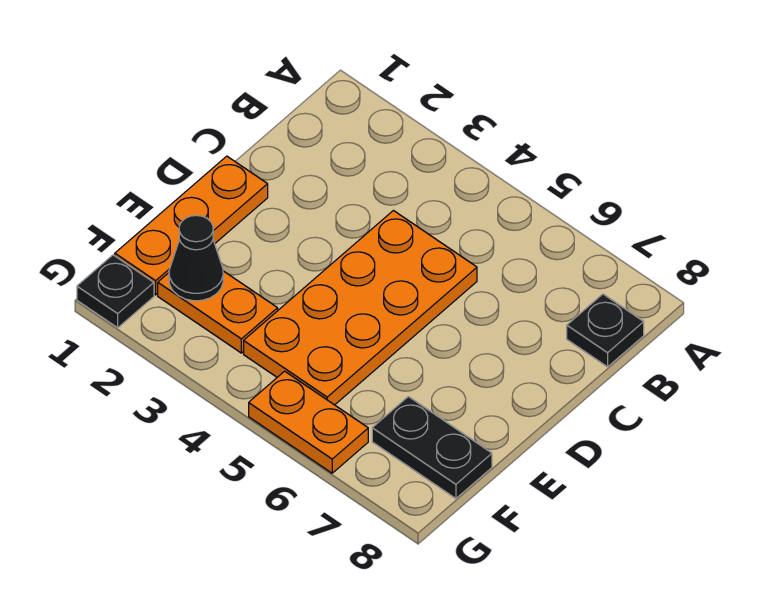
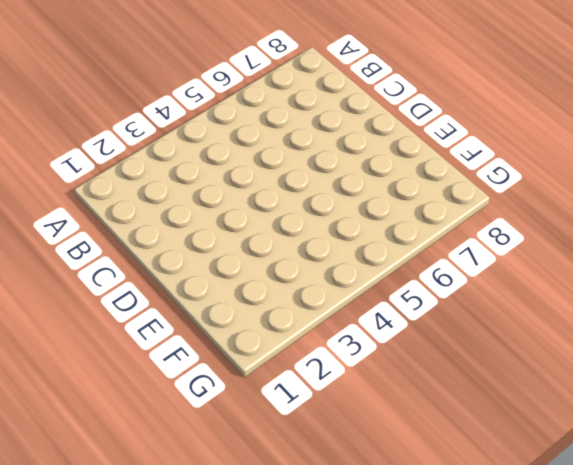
none -> black 1x1 plate [567,294,644,367]
none -> orange 2x4 plate [244,211,477,405]

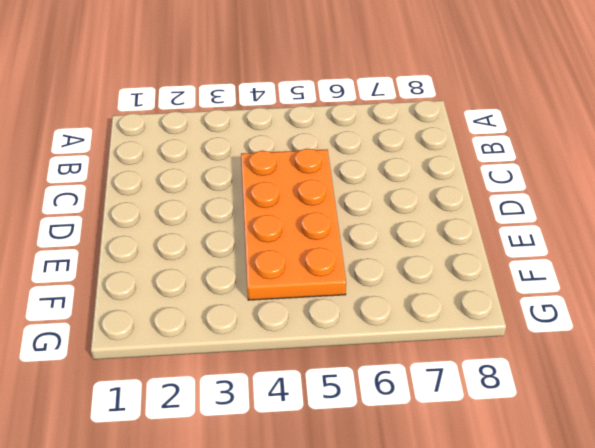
none -> black 1x1 plate [567,294,644,367]
none -> orange 1x3 plate [115,156,268,295]

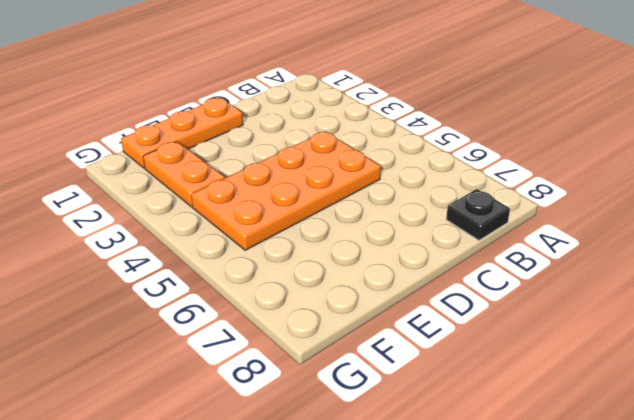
none -> black 1x2 plate [372,397,492,498]
none -> black 1x1 plate [77,255,154,328]

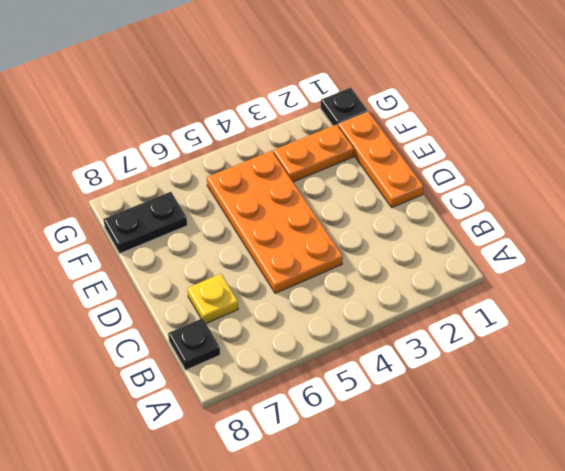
yellow 1x1 plate [187,274,238,323] -> none
none -> orange 1x2 plate [249,371,368,473]
none -> black 1x1 cone [169,215,223,301]

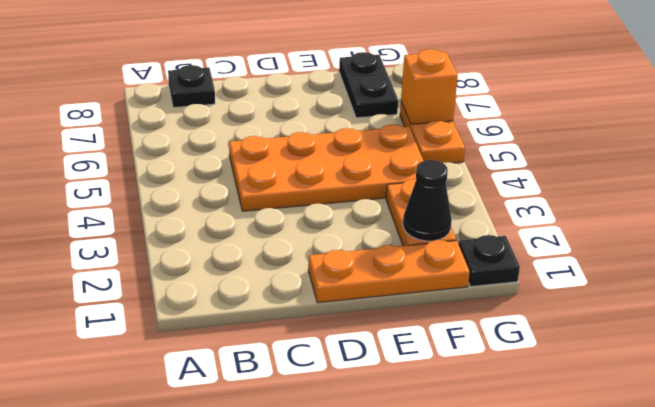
orange 1x1 brick [401,49,458,124] -> none

